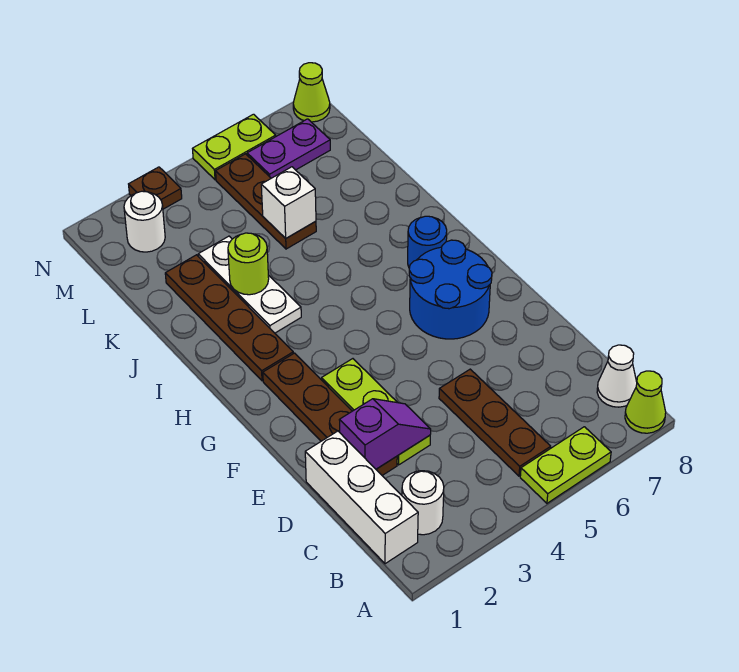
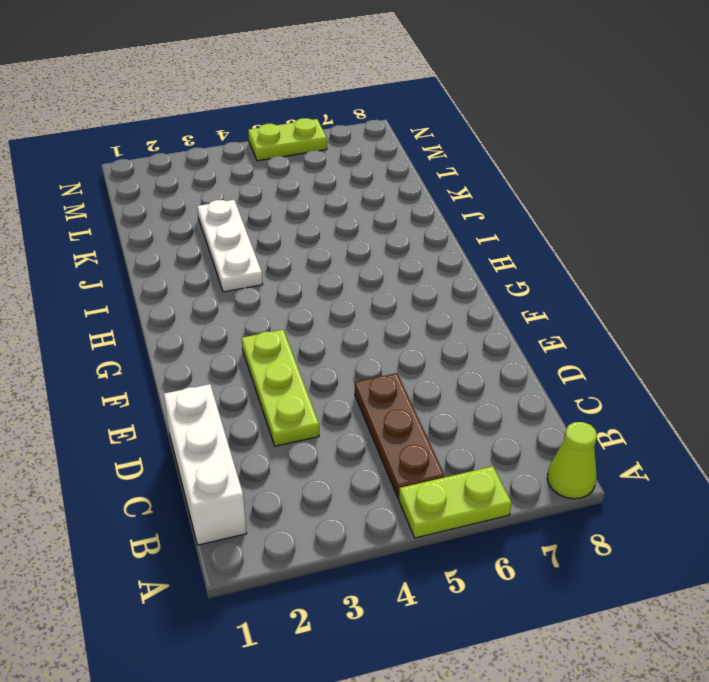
none -> white 1x1 round brick [402,471,444,535]
none -> white 1x1 cone [597,345,637,407]
none -> brown 1x4 plate [263,353,397,475]

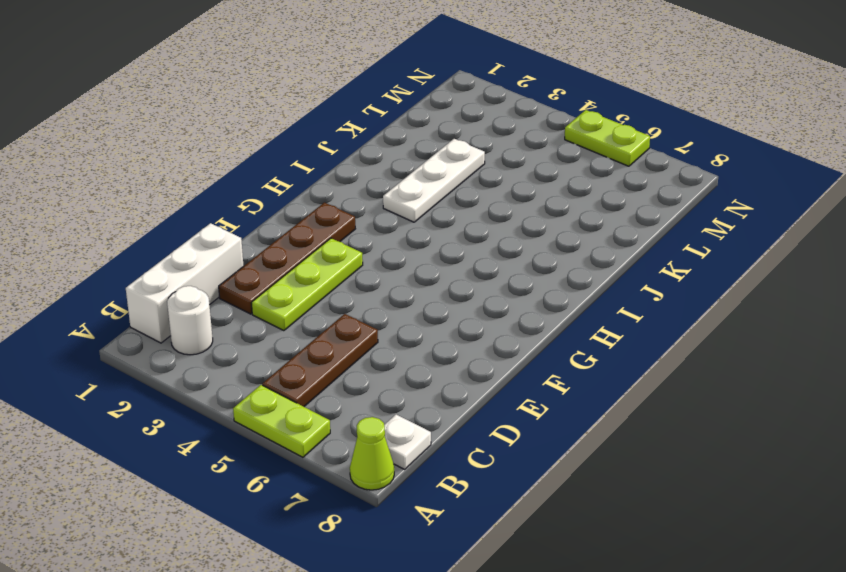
white 1x1 plate [384,414,431,469] -> white 1x1 cone [597,345,637,407]
none -> blue 2x2 round brick [409,240,492,339]
none -> brown 1x4 plate [165,255,293,381]
none -> blue 1x1 round brick [408,216,447,268]

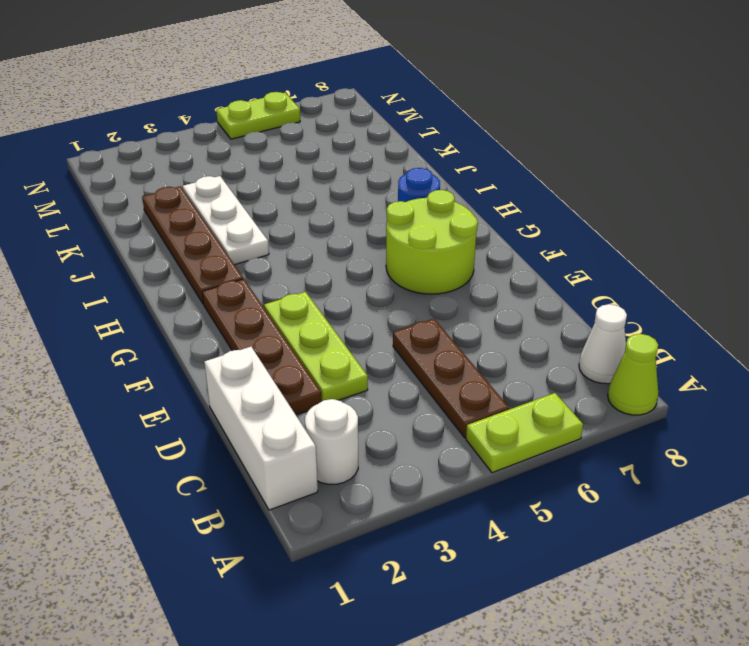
lime 2x2 round brick [386,190,478,294] -> blue 2x2 round brick [409,240,492,339]
none -> brown 1x3 plate [216,154,316,249]
none -> white 1x1 round brick [124,191,165,252]
none -> purple 1x2 plate [247,119,330,178]

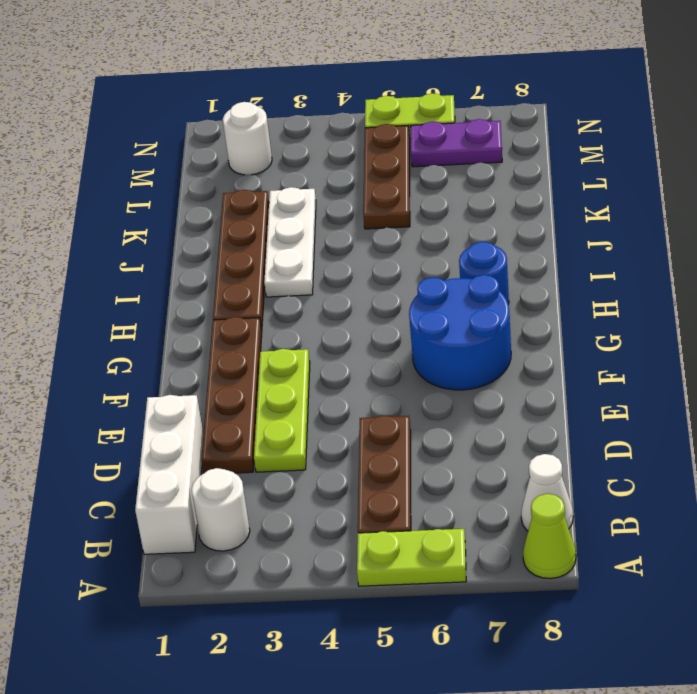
none -> brown 1x1 plate [129,167,182,209]
none -> lime 1x1 cone [293,63,330,122]
none -> purple 1x2 slope [340,399,431,469]

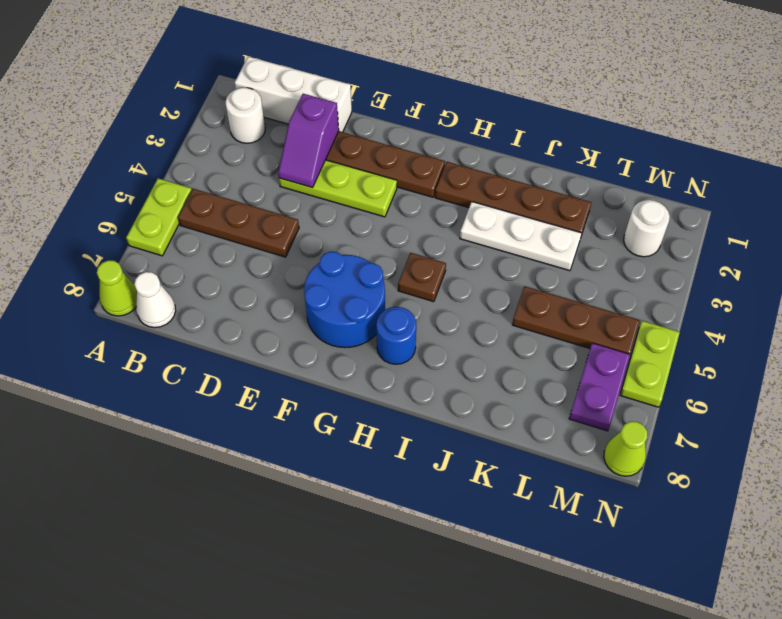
brown 1x1 plate [398,253,446,302] -> brown 1x1 plate moved to [129,167,182,209]
none -> lime 1x1 round brick [228,233,269,295]
none -> white 1x1 brick [261,167,316,238]

